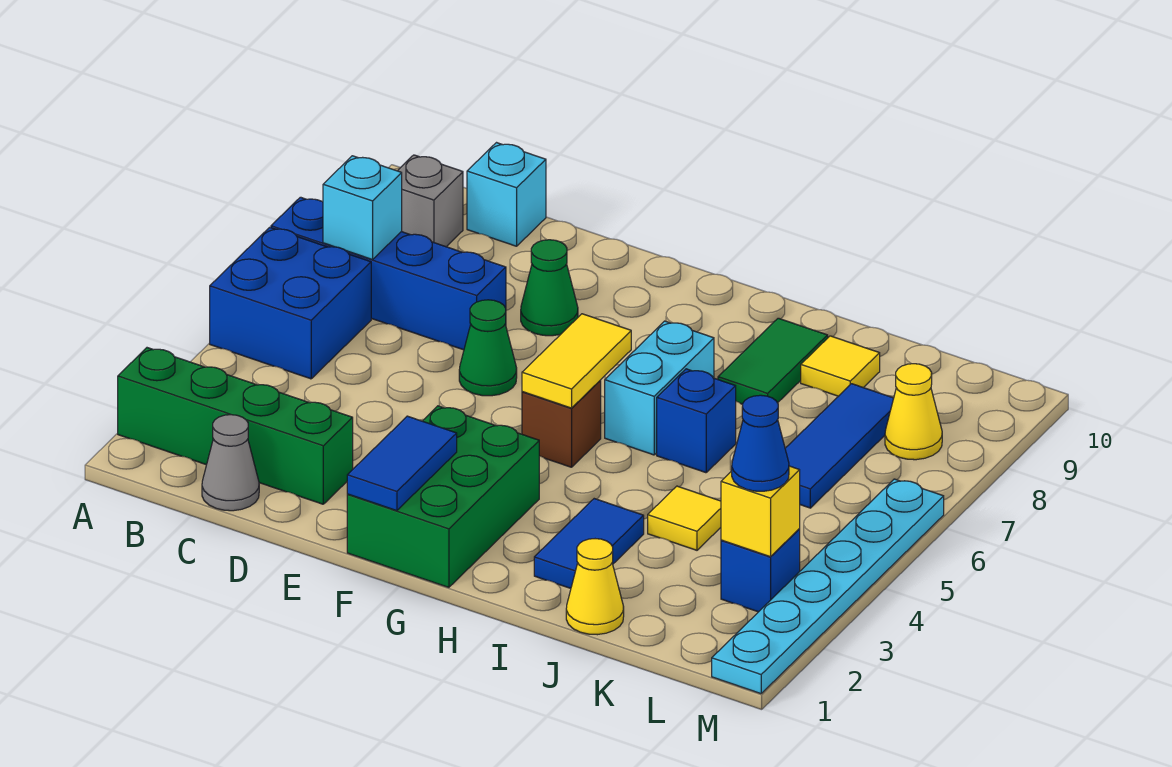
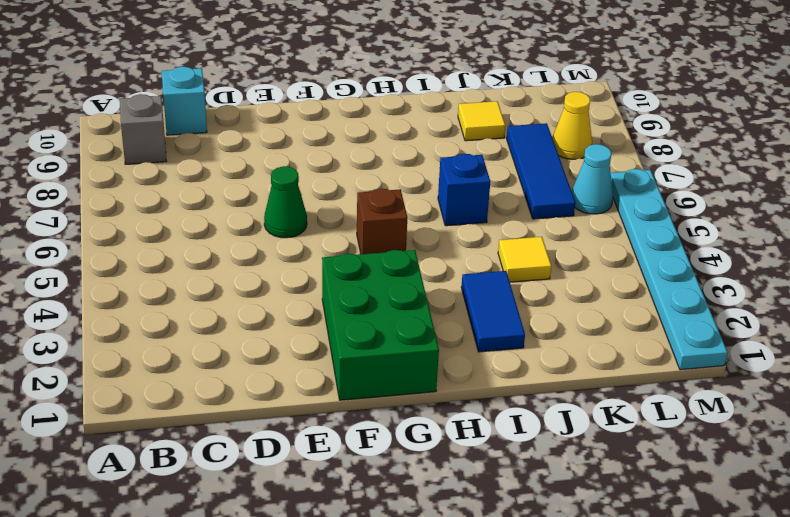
cyan 1x1 cone [572,144,613,214] -> none
none -> green 1x4 brick [118,348,353,504]
none -> blue 2x2 brick [210,227,371,379]
none -> blue 1x4 brick [271,197,506,350]

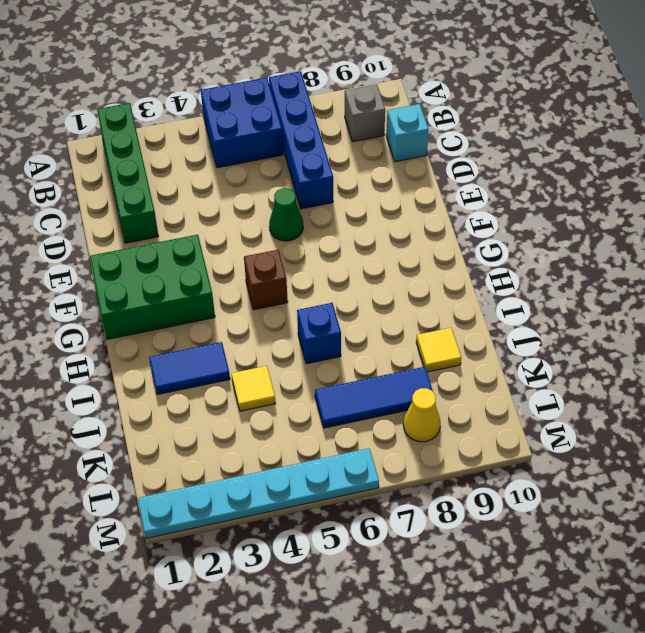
none -> grey 1x1 cone [202,415,259,511]
none -> green 1x1 cone [521,240,578,336]
none -> cyan 1x2 brick [605,321,714,455]

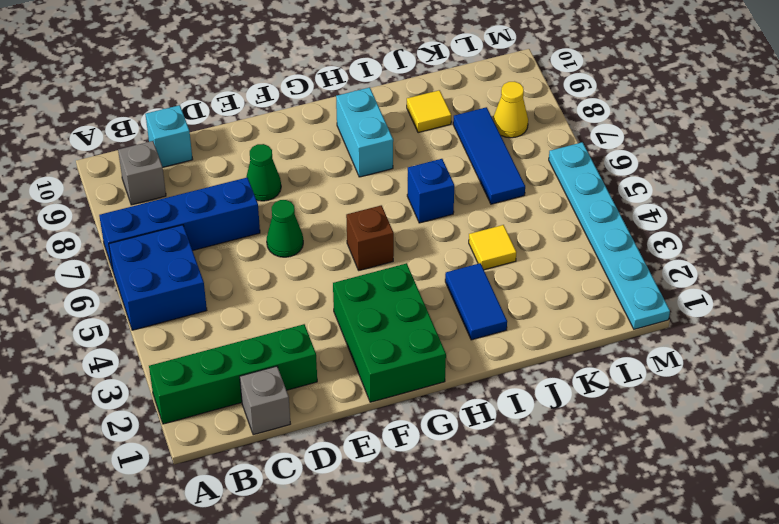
grey 1x1 brick [240,366,290,435] -> grey 1x1 cone [202,415,259,511]
cyan 1x2 brick [336,87,393,177] -> cyan 1x2 brick moved to [605,321,714,455]
none -> green 1x2 tile [718,318,828,404]
none -> yellow 1x1 cone [566,539,624,635]
none -> blue 1x1 brick [721,529,800,612]

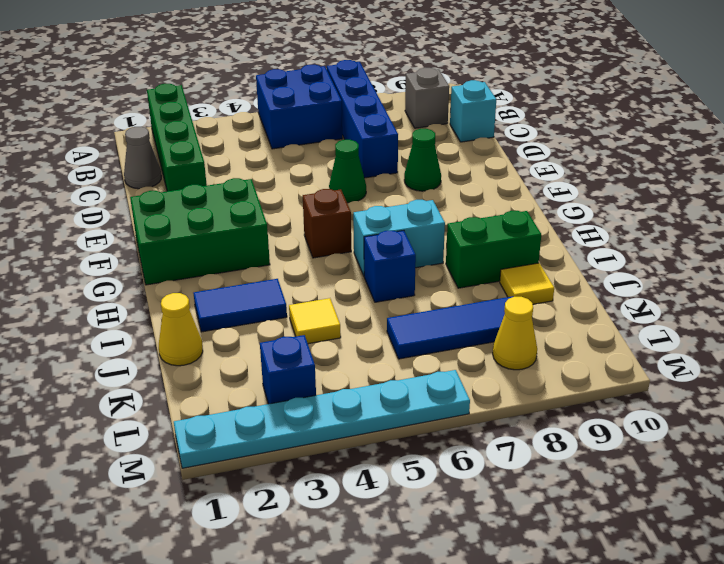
green 1x2 brick [446,211,541,288] -> green 1x2 tile [718,318,828,404]
none -> cyan 1x1 brick [323,156,402,260]
none -> blue 1x2 tile [347,416,457,511]
none -> yellow 1x2 tile [522,314,631,408]

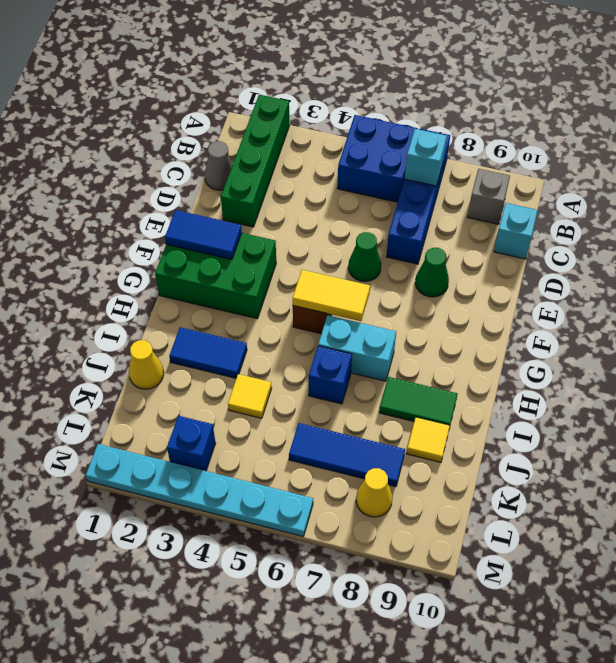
none -> yellow 1x1 brick [721,466,800,557]
none -> blue 1x1 cone [732,395,789,491]

